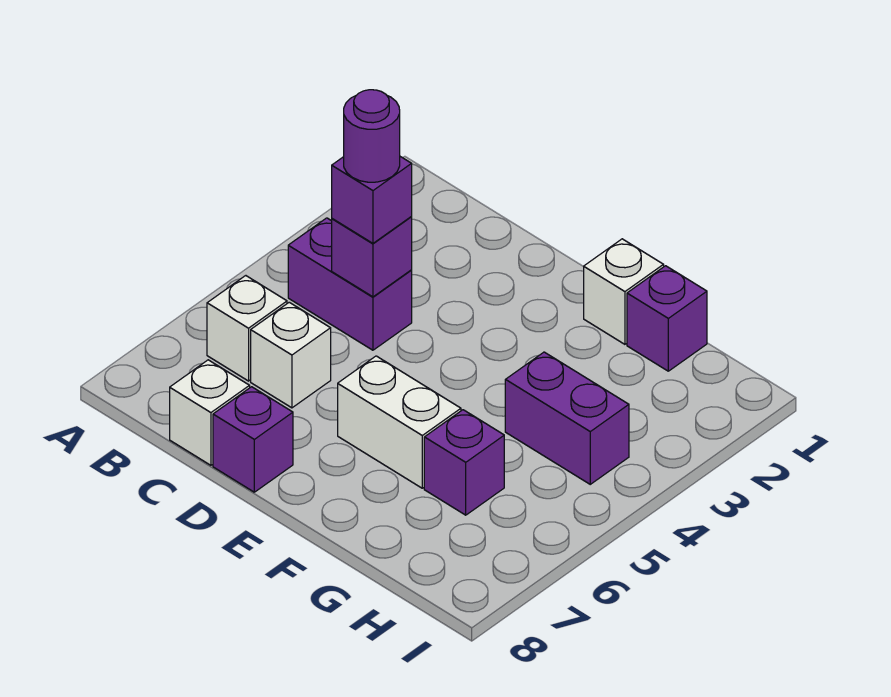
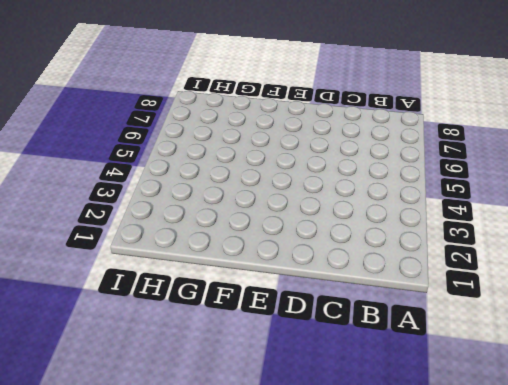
none -> purple 1x2 brick [288,218,412,350]
none -> white 1x1 brick [207,276,287,381]
none -> white 1x1 brick [251,302,331,408]

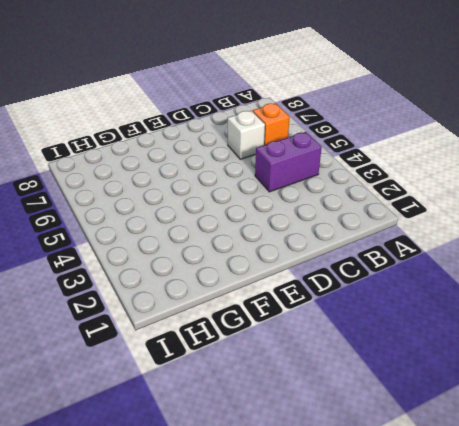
orange 1x1 brick [252,103,290,145] -> white 1x1 brick [207,276,287,381]
none -> white 1x1 brick [170,360,250,465]
none -> purple 1x1 brick [213,387,293,492]
none -> white 1x2 brick [338,356,461,488]

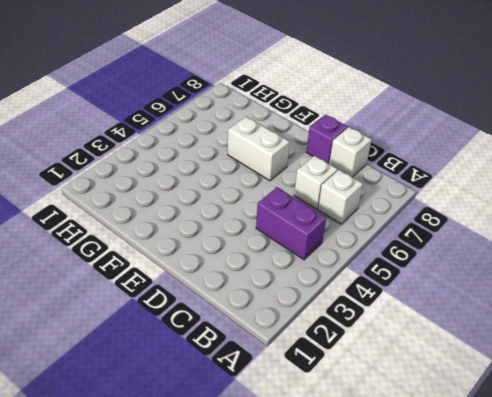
none -> white 1x1 brick [584,239,664,344]
none -> purple 1x1 brick [627,266,707,371]
none -> purple 1x2 brick [505,352,629,484]

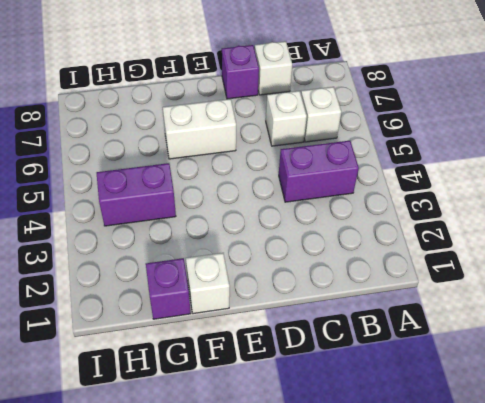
none -> purple 1x1 brick [424,410,504,515]
none -> purple 1x1 brick [332,217,412,297]
none -> purple 1x1 brick [332,157,412,243]

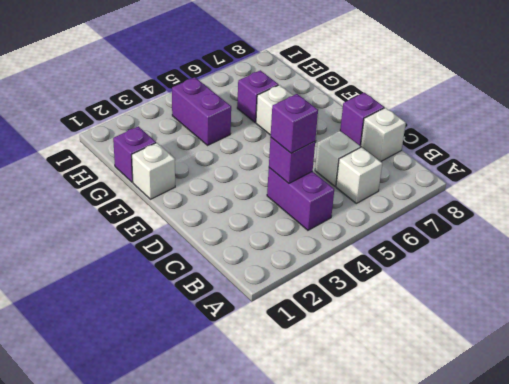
none -> purple 1x1 round brick [344,90,400,182]

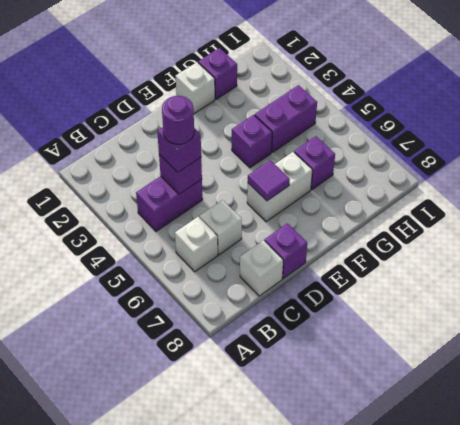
purple 1x1 tile [248,160,290,201] -> none
purple 1x1 brick [232,115,272,168] -> none

